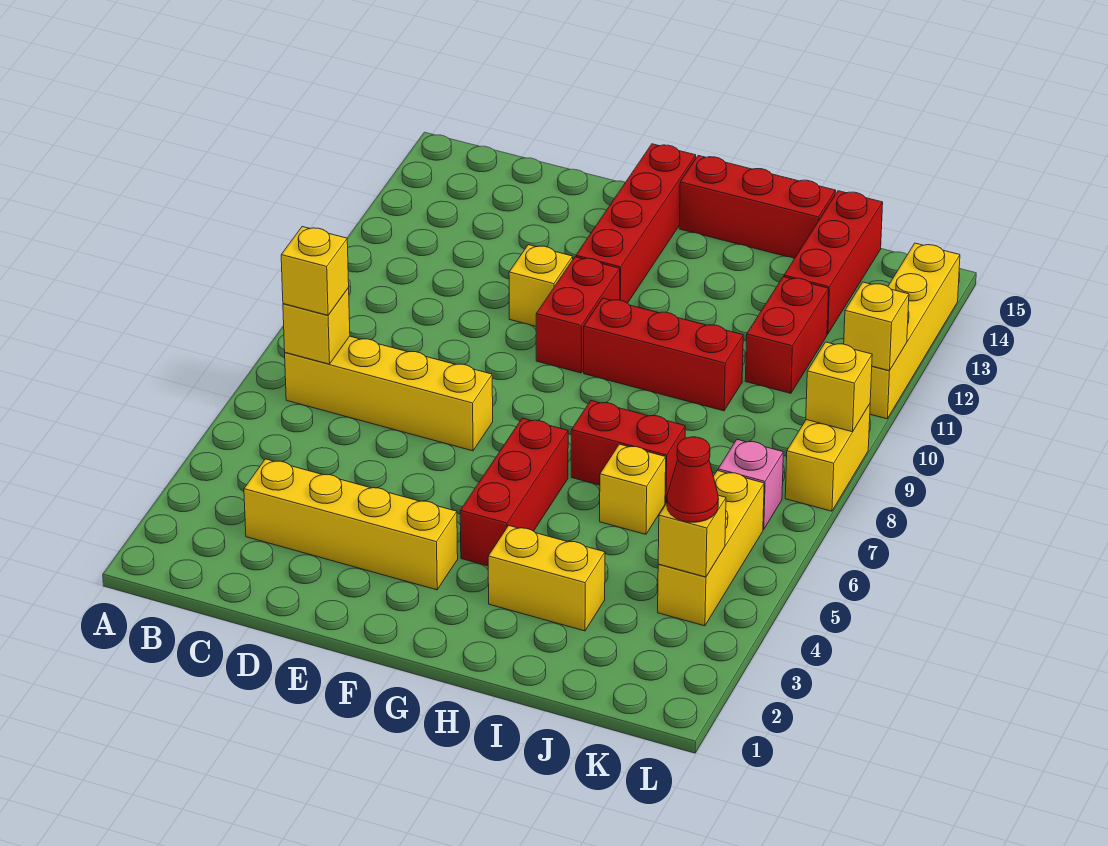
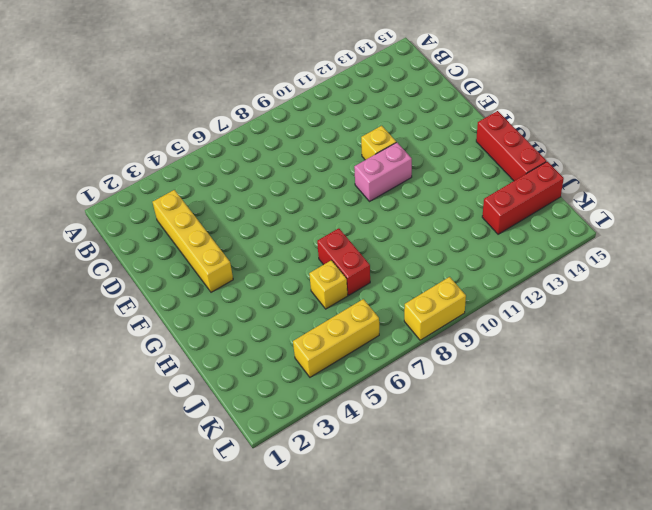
pink 1x2 brick [354,142,412,202] -> red 1x2 brick [536,257,620,373]
none -> yellow 1x4 brick [285,336,493,451]
none -> red 1x4 brick [576,144,696,303]
none -> red 1x3 brick [460,418,568,566]

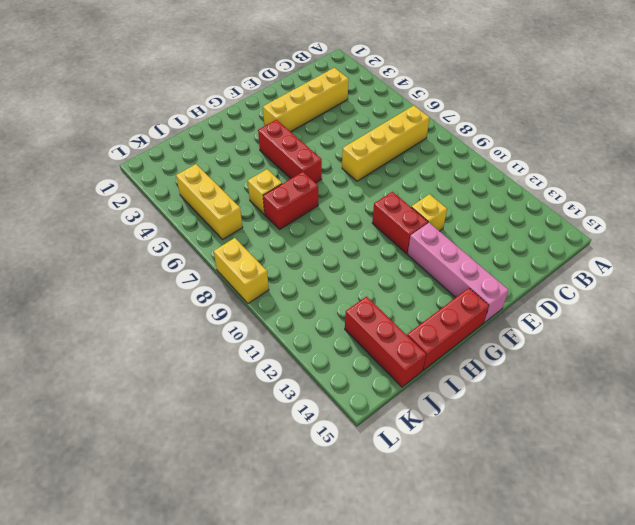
pink 1x4 brick [408,223,509,323] -> red 1x4 brick [576,144,696,303]
none -> red 1x3 brick [584,298,743,411]
none -> yellow 1x2 brick [488,525,605,631]
none -> red 1x2 brick [745,277,829,393]

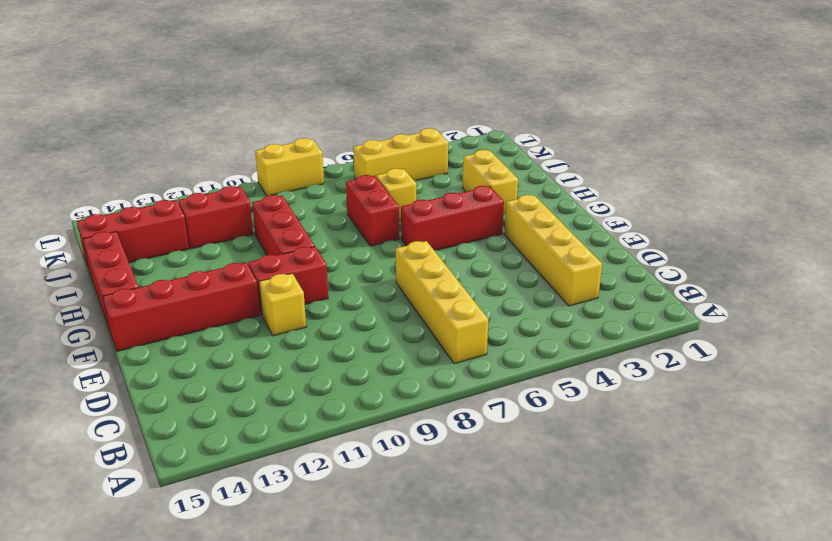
none -> pink 1x1 brick [718,439,783,529]
none -> yellow 1x4 brick [870,243,960,419]
none -> yellow 1x1 brick [283,288,350,364]

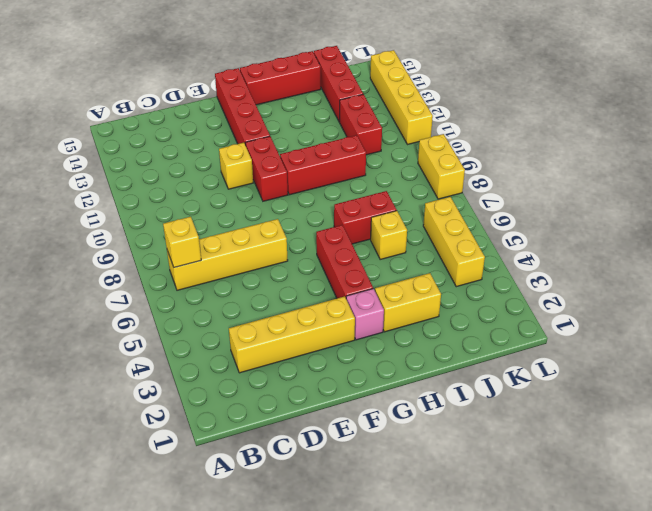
pink 1x1 brick [346,289,384,340] -> pink 1x1 brick moved to [718,439,783,529]
none -> yellow 1x1 brick [658,495,726,577]
none -> yellow 1x1 brick [806,342,872,432]
none -> yellow 1x1 brick [844,282,909,371]

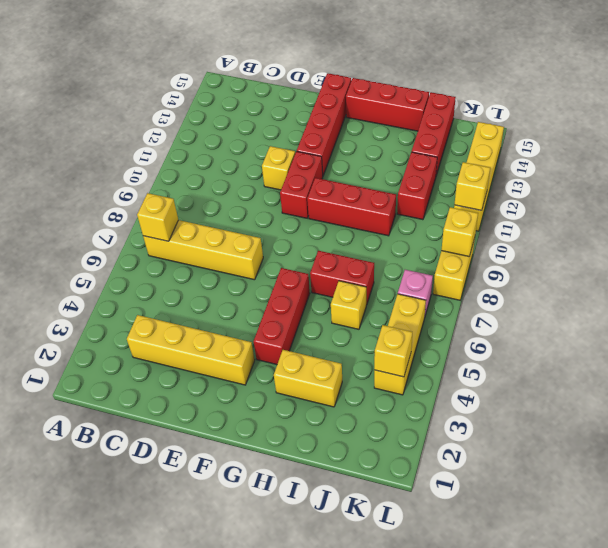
none -> yellow 1x1 brick [281,227,349,315]
none -> red 1x1 cone [667,437,718,522]

